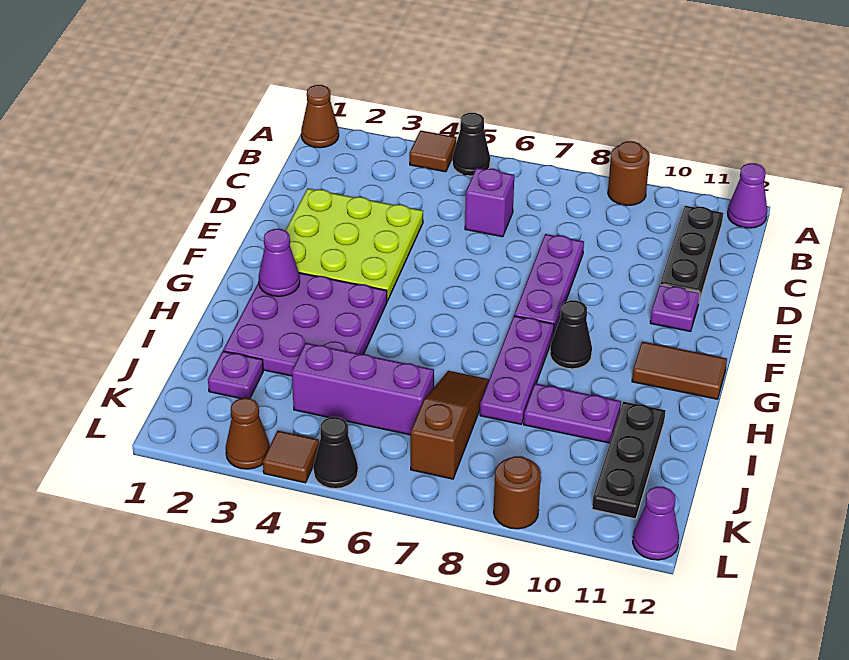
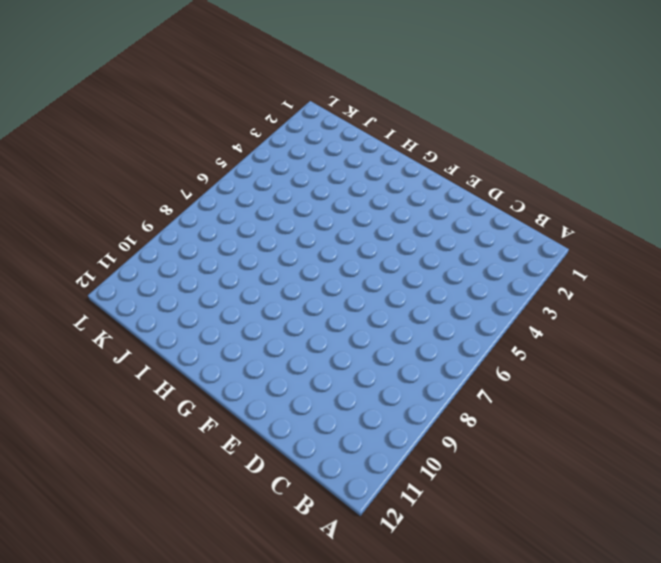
none -> brown 1x1 cone [301,85,339,148]
none -> brown 1x1 tile [410,131,456,172]
none -> black 1x1 cone [452,113,490,176]

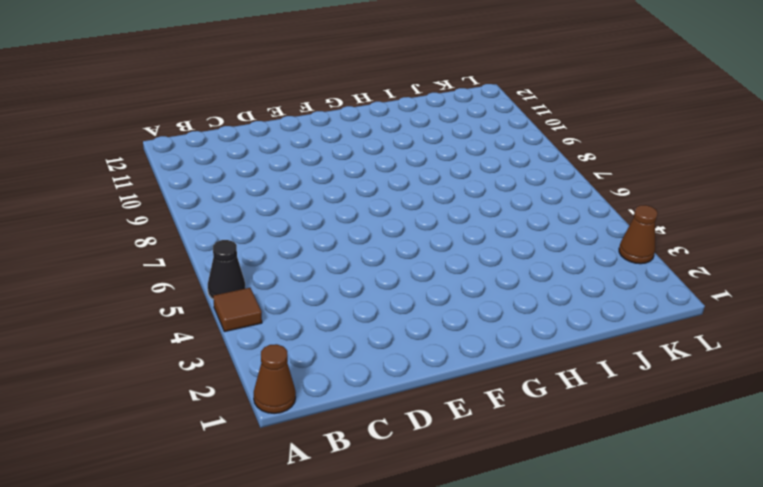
none -> brown 1x1 round brick [608,141,650,205]
none -> purple 1x1 cone [728,163,767,228]
none -> black 1x3 plate [660,206,723,301]

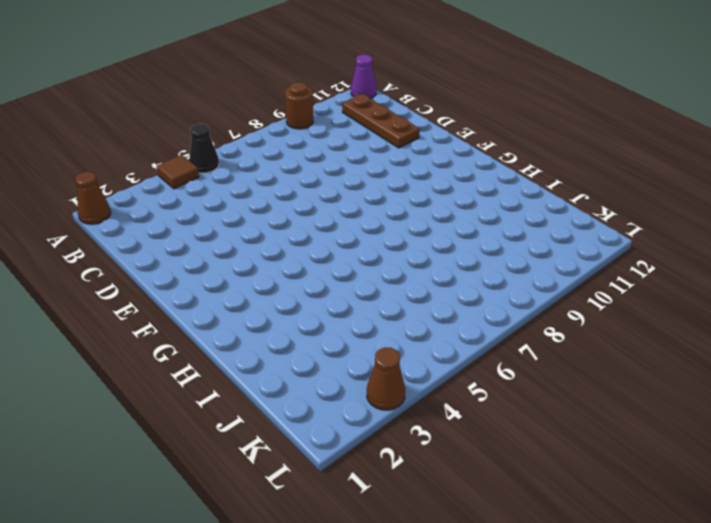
brown 1x3 plate [342,94,420,148] -> black 1x3 plate [660,206,723,301]
none -> purple 1x1 brick [465,168,514,237]
none -> lime 3x3 plate [286,189,423,301]
none -> purple 1x3 plate [514,234,584,333]

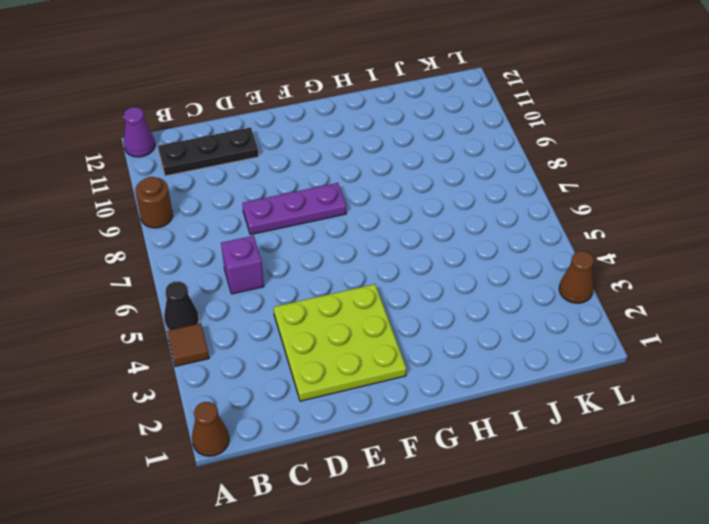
none -> purple 1x1 plate [650,285,700,331]
none -> purple 3x3 plate [223,273,387,376]
none -> purple 1x3 plate [480,316,554,424]

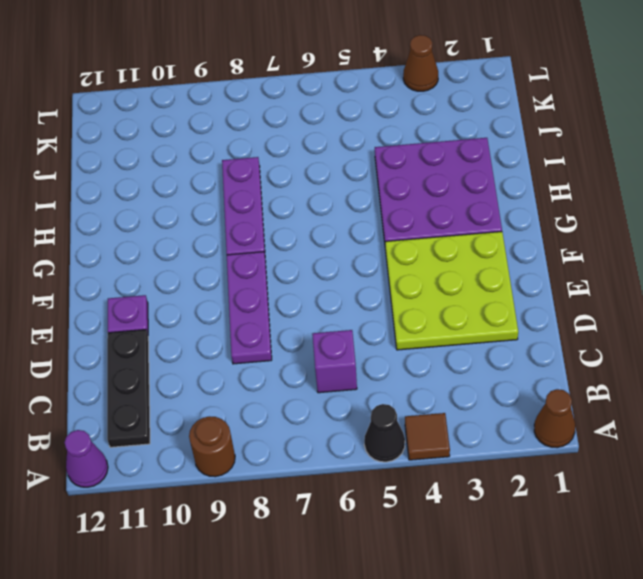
none -> black 1x1 cone [550,300,592,369]
none -> brown 1x2 tile [632,341,727,399]
none -> brown 1x3 slope [411,371,489,479]

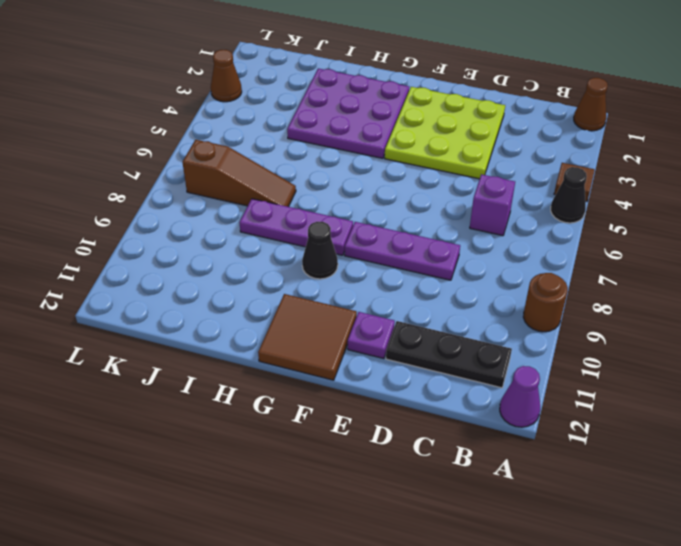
brown 2x2 tile [258,294,357,380] -> brown 1x2 tile [632,341,727,399]
none -> purple 1x2 plate [524,383,621,443]
none -> black 1x3 plate [592,402,666,519]
none -> purple 1x1 plate [208,351,263,399]

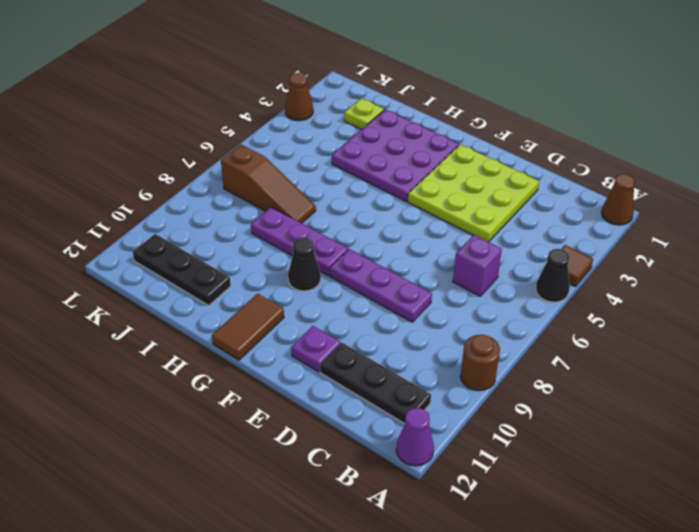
lime 1x1 plate [344,98,384,129] -> purple 1x1 plate [208,351,263,399]
none -> purple 1x2 plate [524,383,621,443]
none -> purple 1x3 brick [292,343,434,435]
none -> brown 1x1 tile [263,431,319,483]

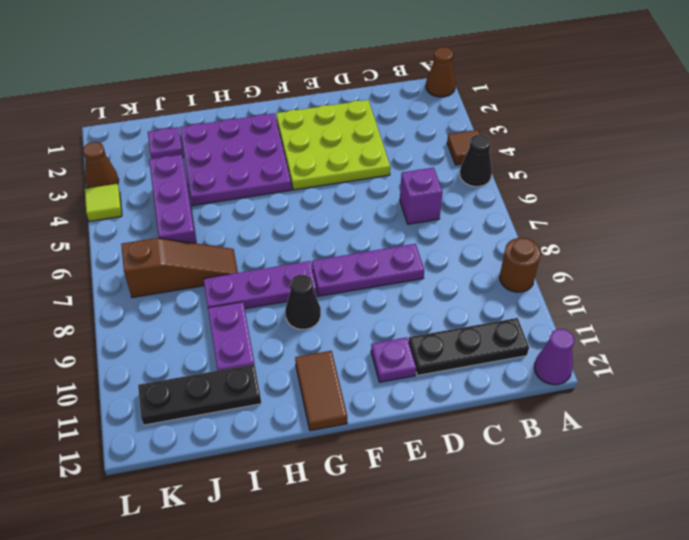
lime 1x1 tile [85,184,122,221] -> brown 1x1 tile [263,431,319,483]
none -> black 1x1 cone [313,417,358,489]
none -> brown 1x1 round brick [494,456,541,529]
none -> purple 1x1 cone [633,487,679,560]

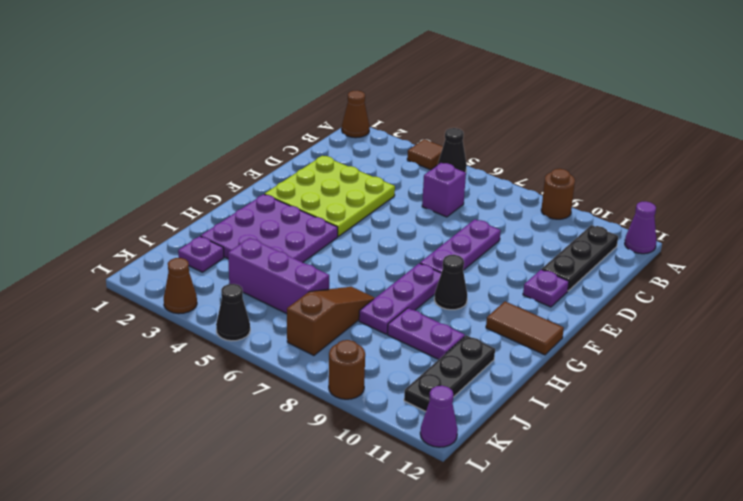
none -> brown 1x1 tile [263,431,319,483]
none -> purple 1x1 cone [259,229,300,296]

